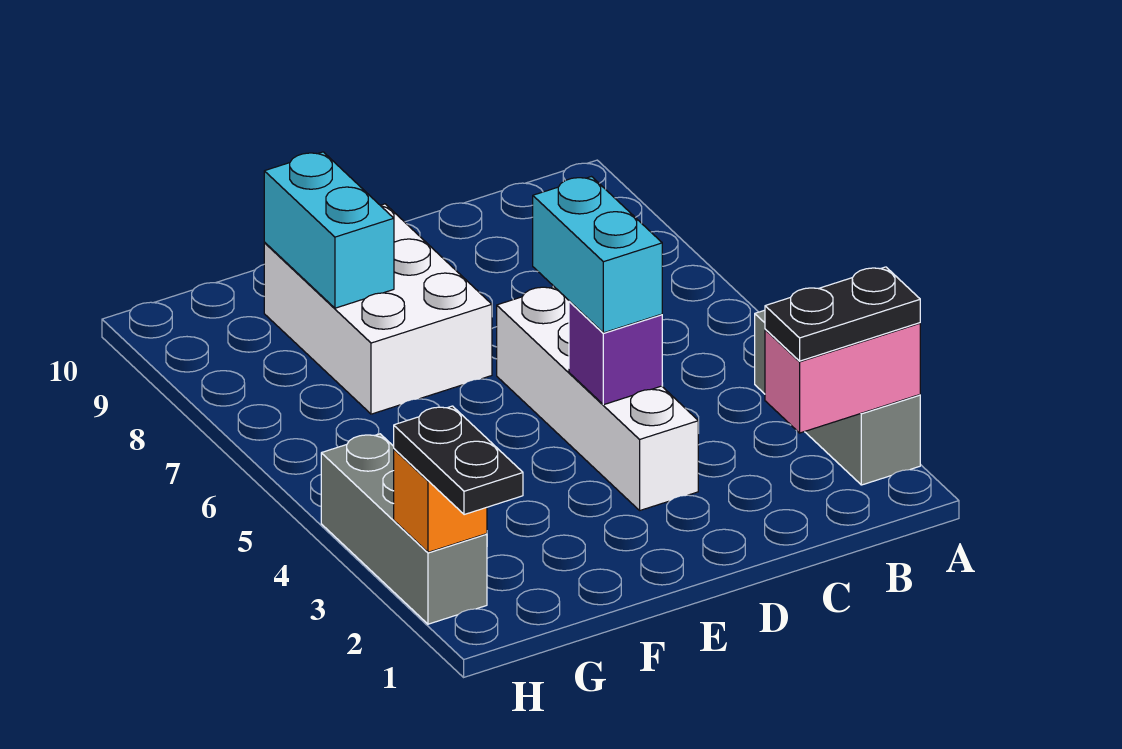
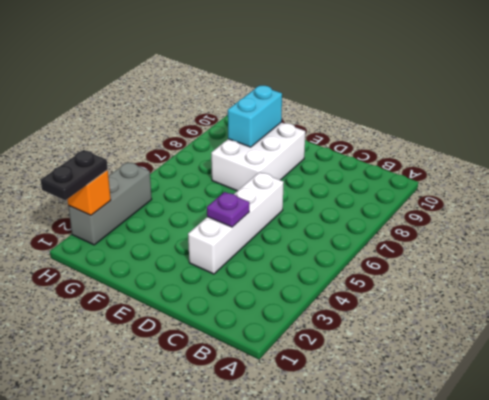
purple 1x1 plate [207,192,249,227] -> purple 1x1 brick [569,301,662,405]
none -> grey 1x3 brick [755,310,920,485]
none -> pink 1x2 brick [765,323,920,433]

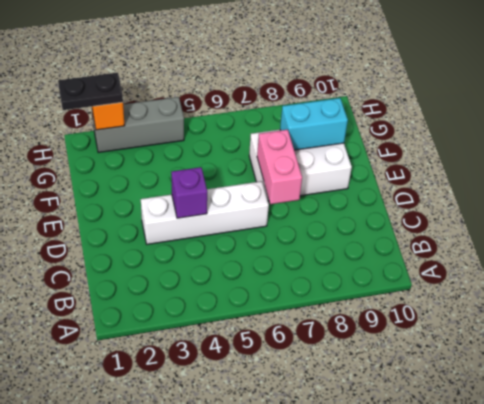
pink 1x2 brick [257,130,302,204] -> pink 1x2 brick moved to [765,323,920,433]
none -> grey 1x3 brick [755,310,920,485]
none -> black 1x2 plate [765,267,920,361]

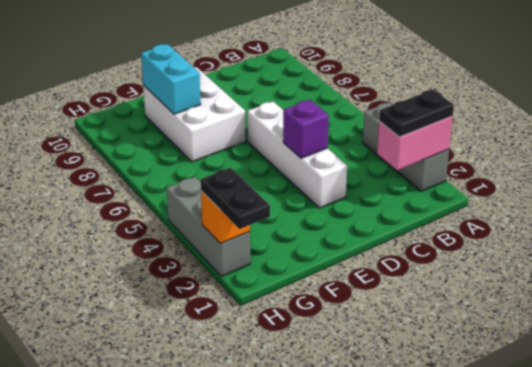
none -> cyan 1x2 brick [533,177,662,333]

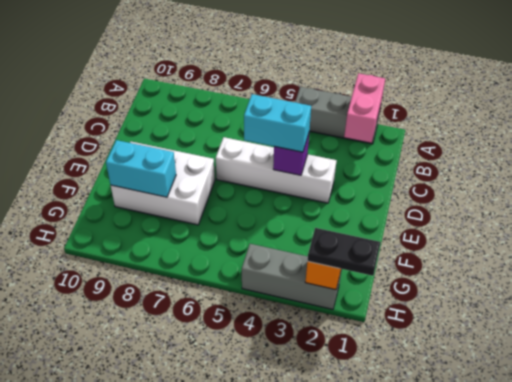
none -> black 1x2 plate [765,267,920,361]

